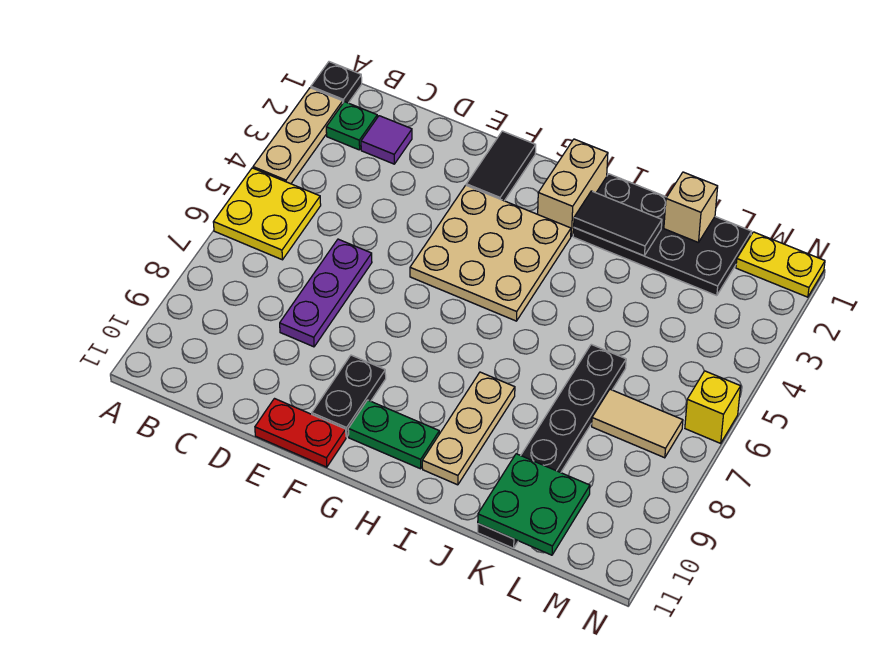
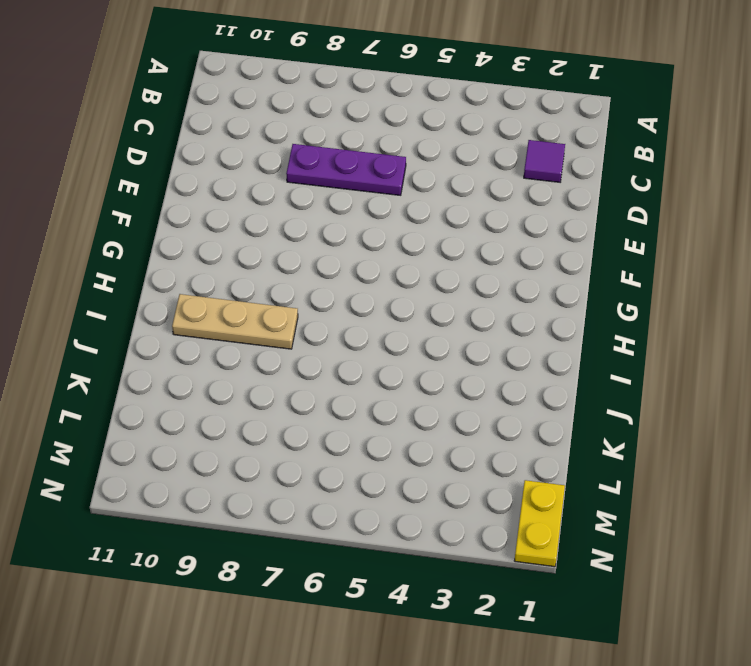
none -> black 1x1 plate [311,62,362,103]
none -> tan 1x3 plate [253,88,343,184]
none -> yellow 2x2 plate [213,168,321,260]

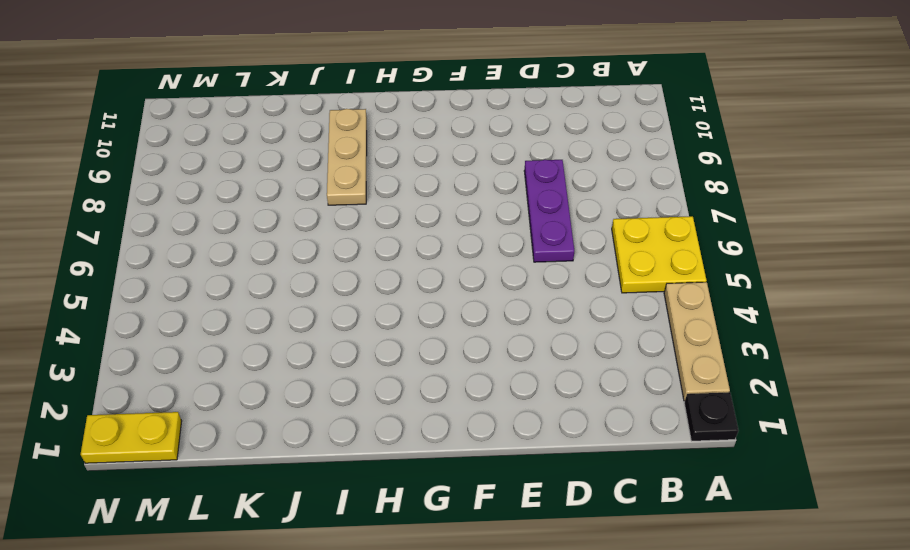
none -> green 1x1 plate [326,102,377,150]
none -> purple 1x1 tile [361,116,412,164]
none -> red 1x2 plate [255,399,346,467]

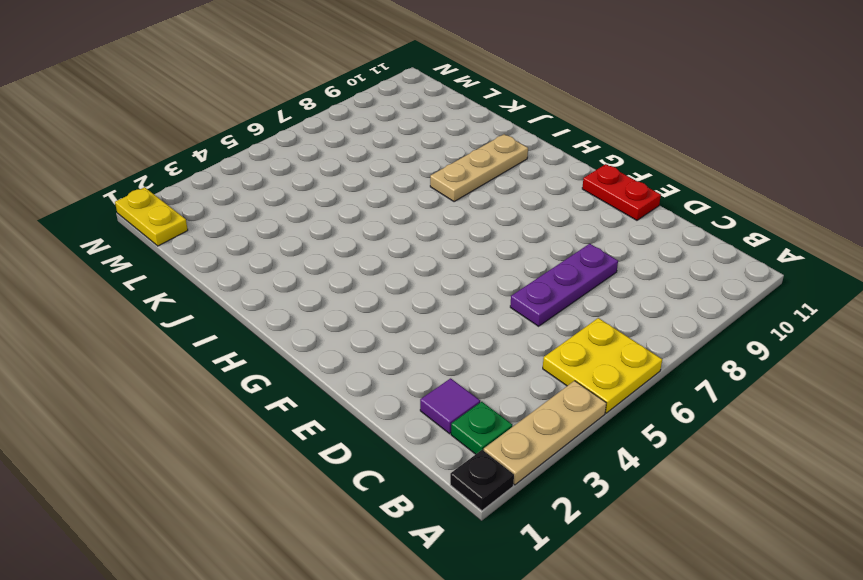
none -> black 1x2 tile [466,131,536,201]
none -> tan 3x3 plate [410,185,571,321]
none -> black 1x2 plate [312,355,386,437]

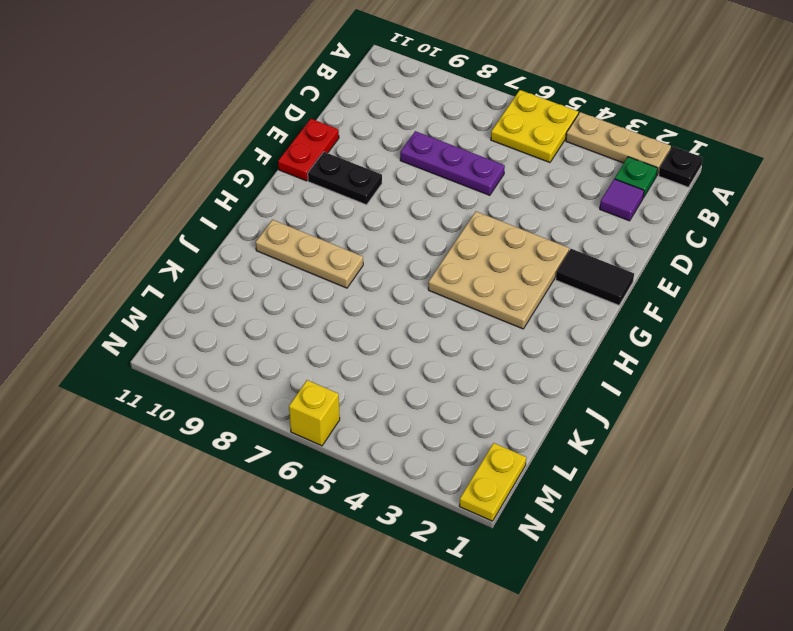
none -> green 1x2 plate [348,400,439,469]
none -> tan 1x2 brick [538,139,608,236]
none -> black 2x4 plate [573,174,751,296]

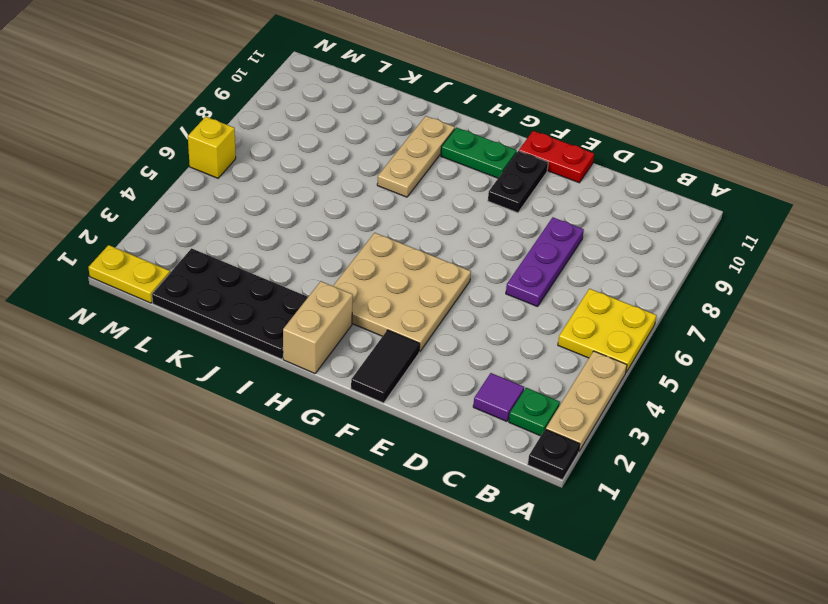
none -> black 1x6 plate [478,344,626,548]
none -> tan 1x2 tile [592,389,683,458]
none -> black 1x2 tile [574,191,662,256]

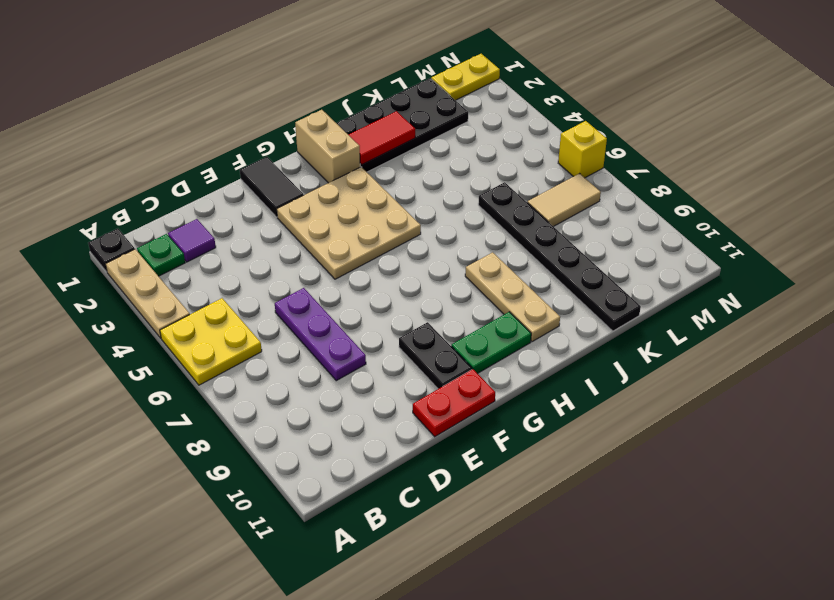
red 1x2 tile [349,111,415,165] -> black 1x2 tile [574,191,662,256]
none -> tan 1x1 brick [664,172,718,243]
none -> green 2x2 plate [478,454,590,555]

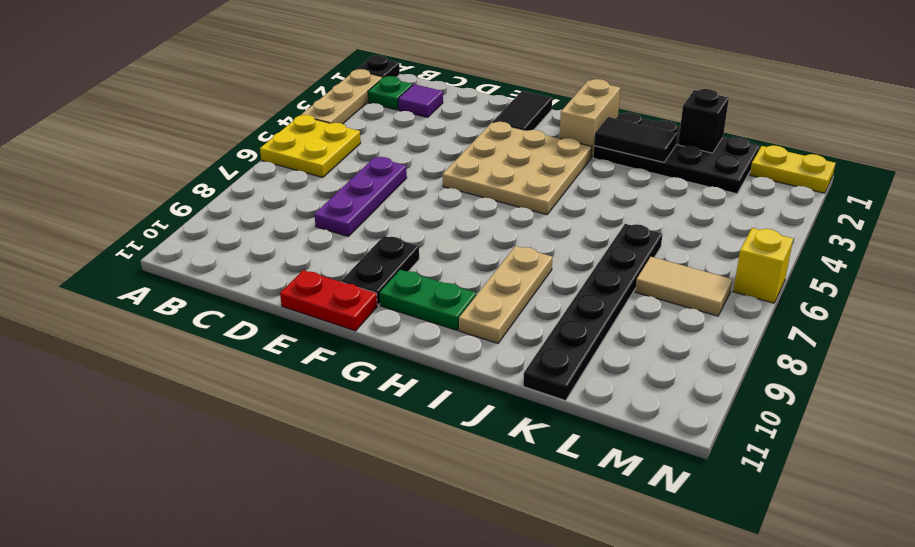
black 1x1 brick [678,89,729,153] -> tan 1x1 brick [664,172,718,243]
none -> green 2x2 plate [478,454,590,555]

